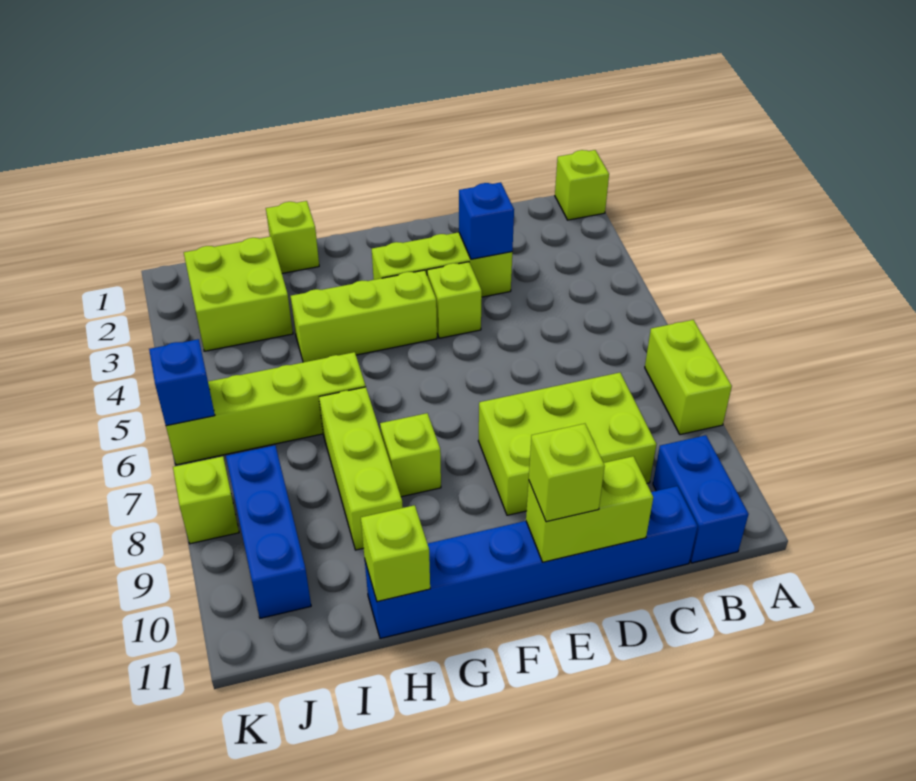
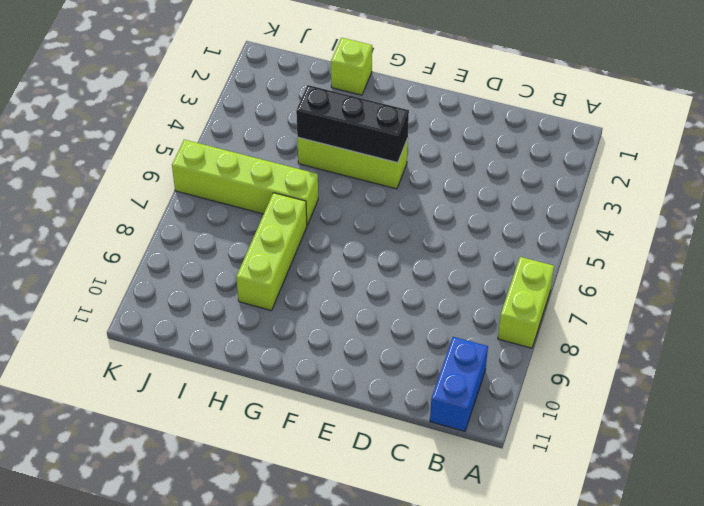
black 1x3 brick [296,85,409,163] -> none
none -> lime 1x1 brick [555,150,609,220]
none -> lime 2x3 brick [478,373,656,515]
none -> blue 1x6 brick [365,486,698,639]

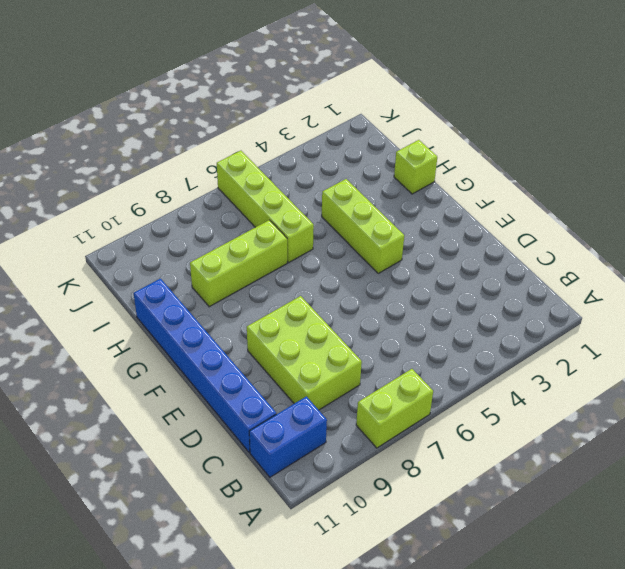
none -> lime 1x1 brick [555,150,609,220]
none -> lime 1x3 brick [372,232,512,297]
none -> lime 1x1 brick [427,262,482,338]

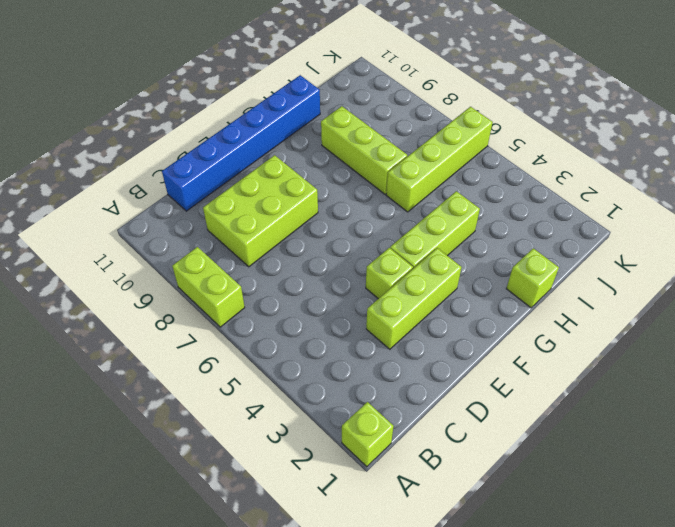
none -> blue 1x2 brick [653,435,749,563]
none -> lime 1x1 brick [380,413,441,497]
none -> lime 2x2 brick [184,237,293,351]

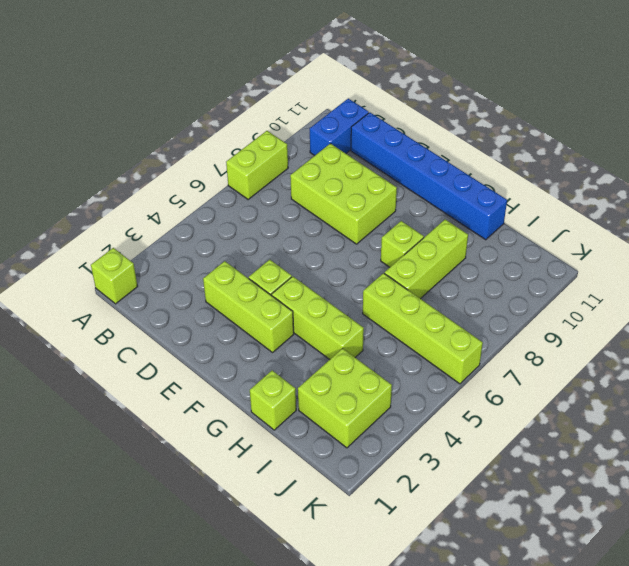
none -> blue 1x3 brick [226,445,311,618]
none -> lime 1x1 brick [173,456,239,544]
none -> blue 1x1 brick [459,182,514,259]

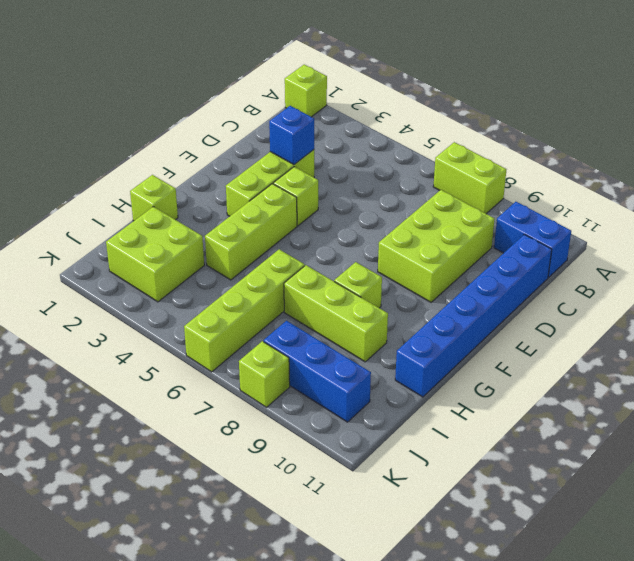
none -> lime 1x2 brick [526,456,653,562]
none -> lime 1x1 brick [361,505,430,602]
none -> blue 1x1 brick [149,339,215,426]

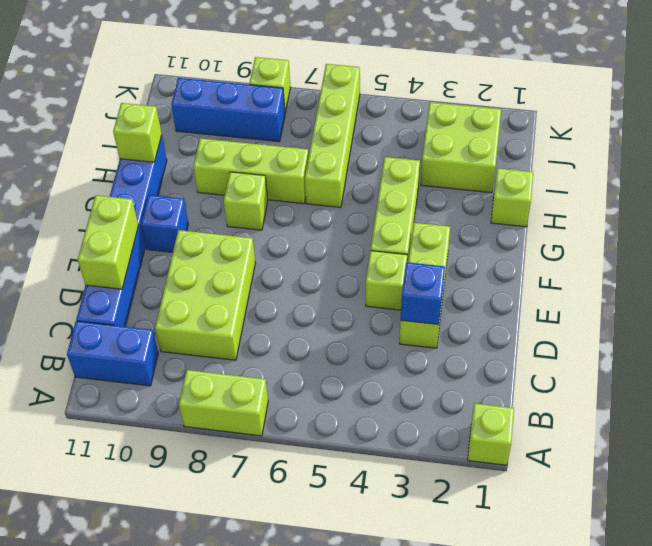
blue 1x1 brick [141,195,188,252] -> blue 1x1 brick moved to [149,339,215,426]
none -> lime 1x1 brick [529,424,605,522]

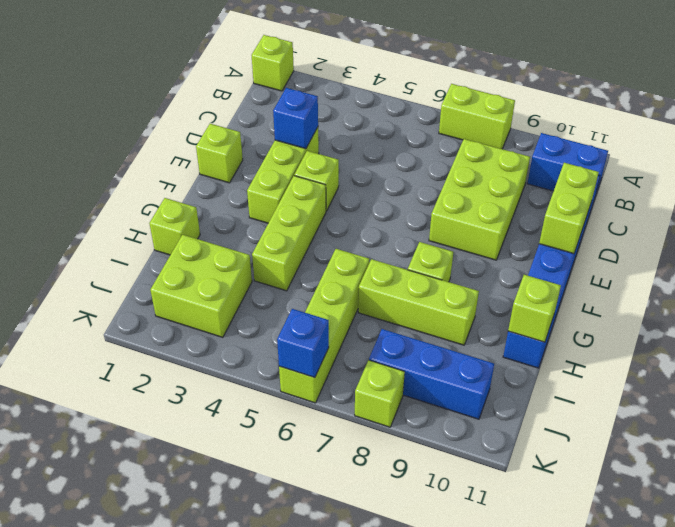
lime 1x1 brick [196,124,243,183] -> lime 1x1 brick moved to [529,424,605,522]

